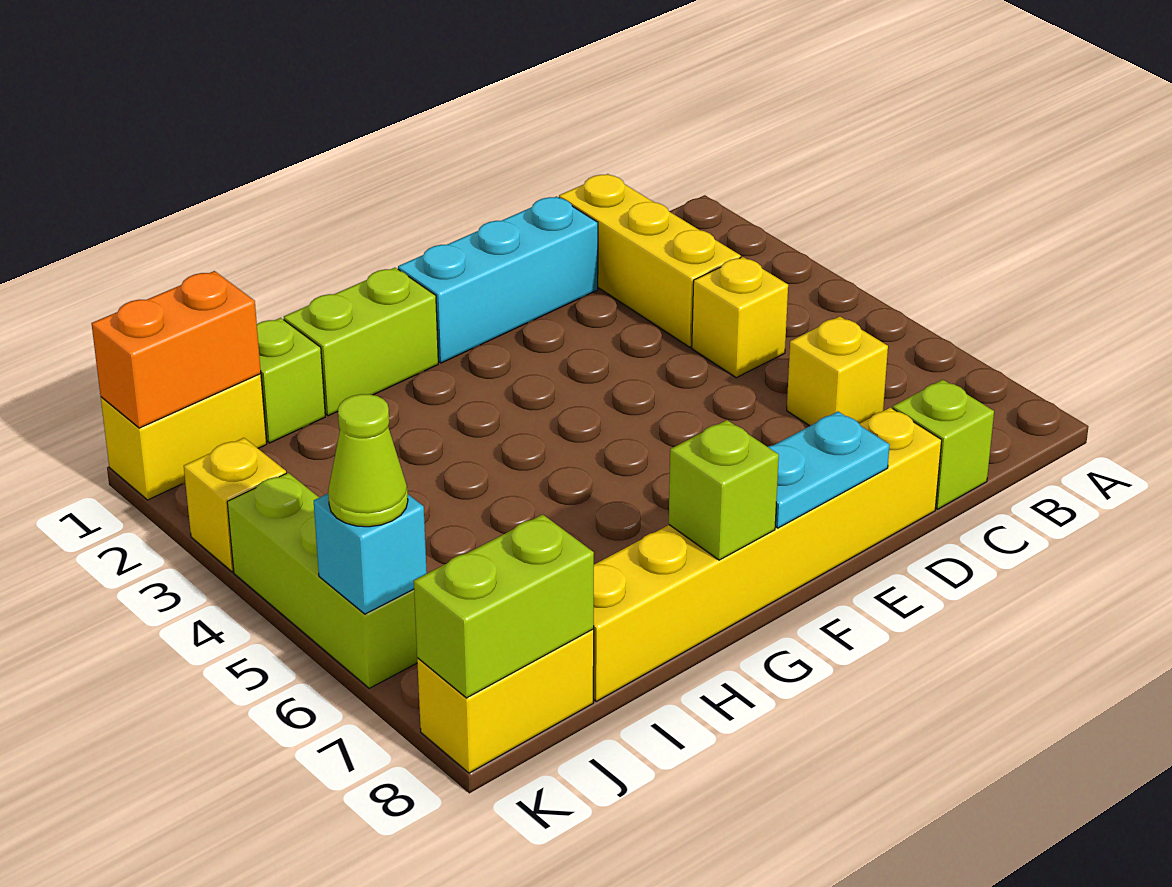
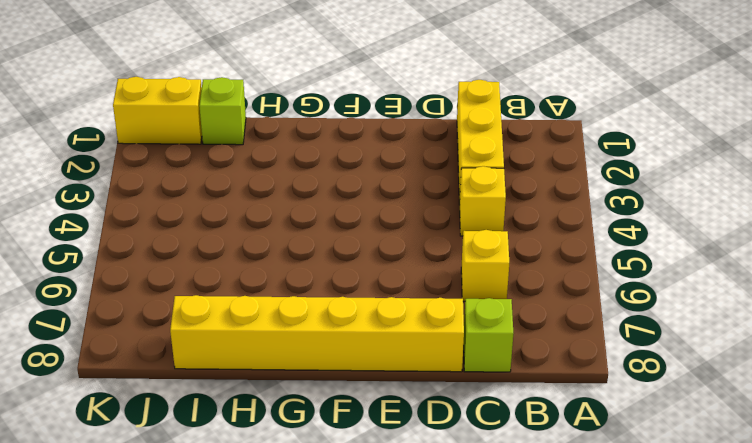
none -> cyan 1x3 brick [398,196,598,363]
none -> lime 1x2 brick [284,268,438,416]
none -> yellow 1x2 brick [417,629,594,773]

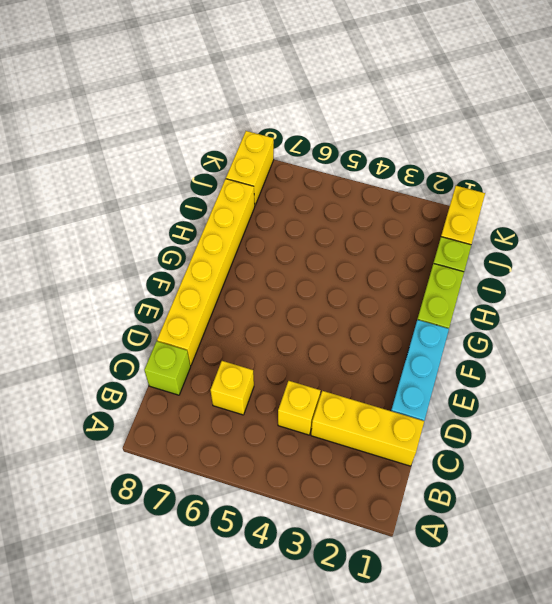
none -> yellow 1x1 brick [184,438,286,572]
none -> lime 1x3 brick [227,473,418,688]
none -> cyan 1x2 plate [768,412,890,528]

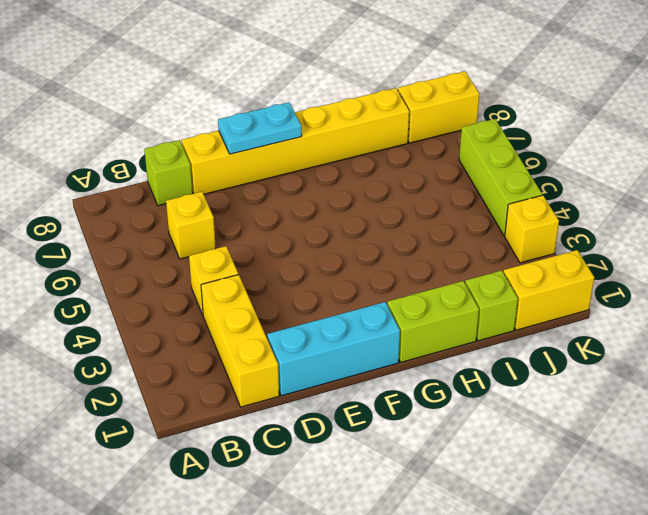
none -> lime 1x1 brick [669,420,779,560]
none -> orange 1x2 brick [91,271,261,428]
none -> lime 1x2 brick [414,514,594,698]

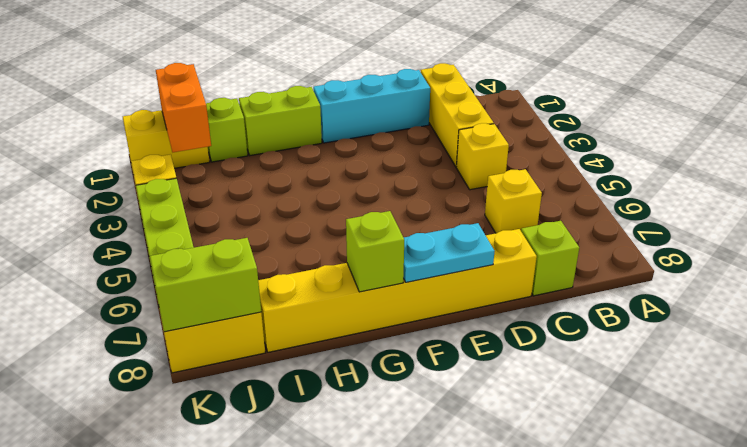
orange 1x2 brick [156,63,211,152] -> orange 1x2 brick turned to [91,271,261,428]
none -> cyan 1x1 brick [314,494,427,614]
none -> lime 1x1 cone [328,394,408,527]

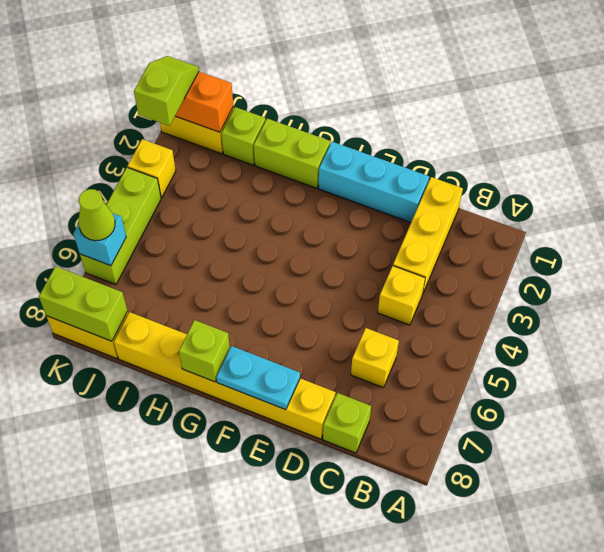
lime 1x2 slope [134,56,199,126] -> none

